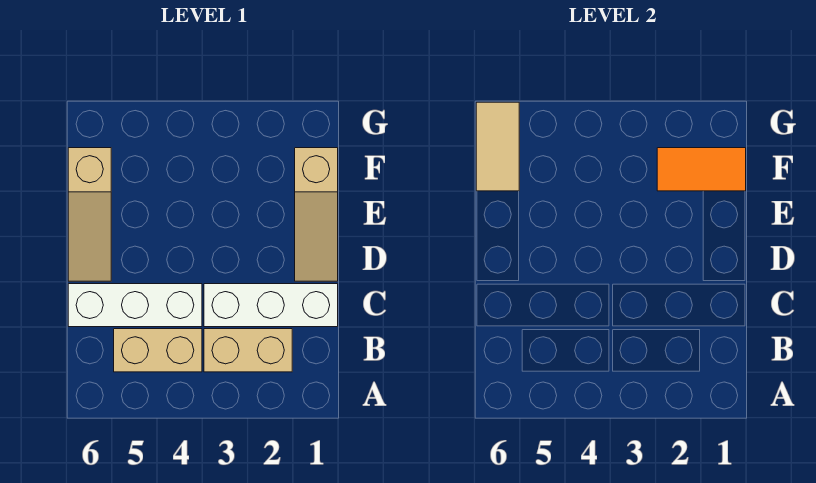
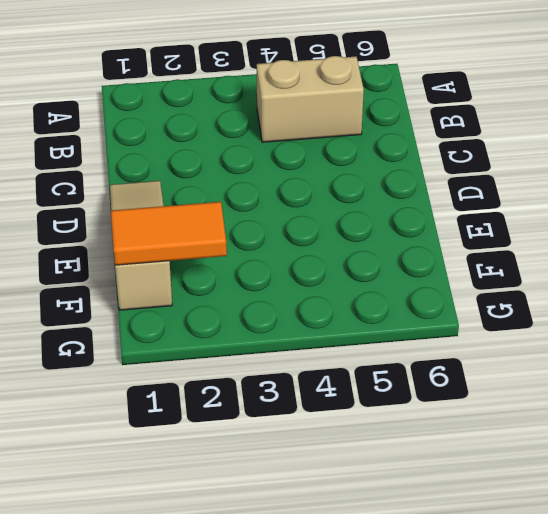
none -> tan 1x2 brick [204,329,292,372]
none -> white 1x3 brick [204,284,338,327]

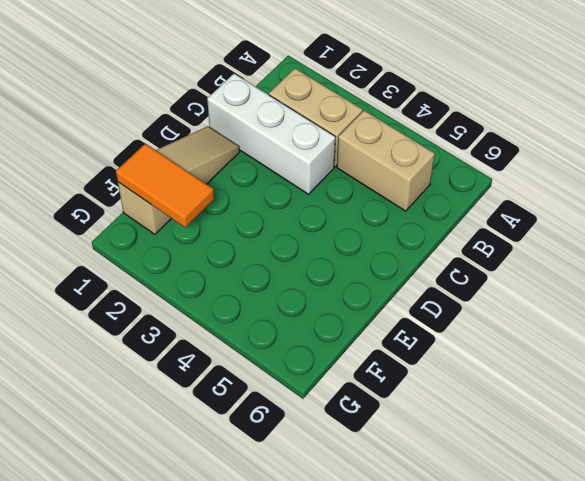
none -> white 1x3 brick [68,284,202,327]
none -> tan 1x3 slope [68,148,111,281]

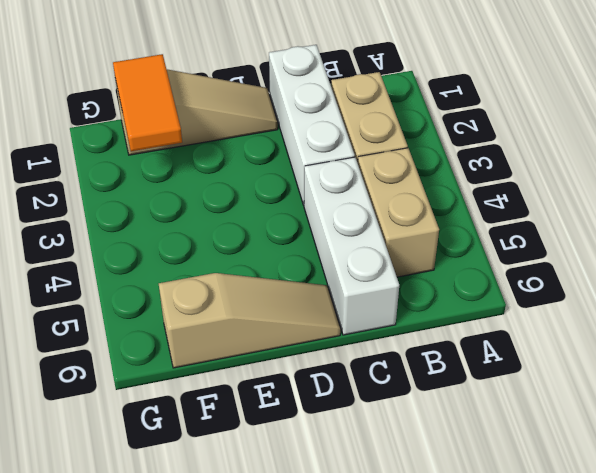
none -> tan 1x2 tile [476,102,519,191]

